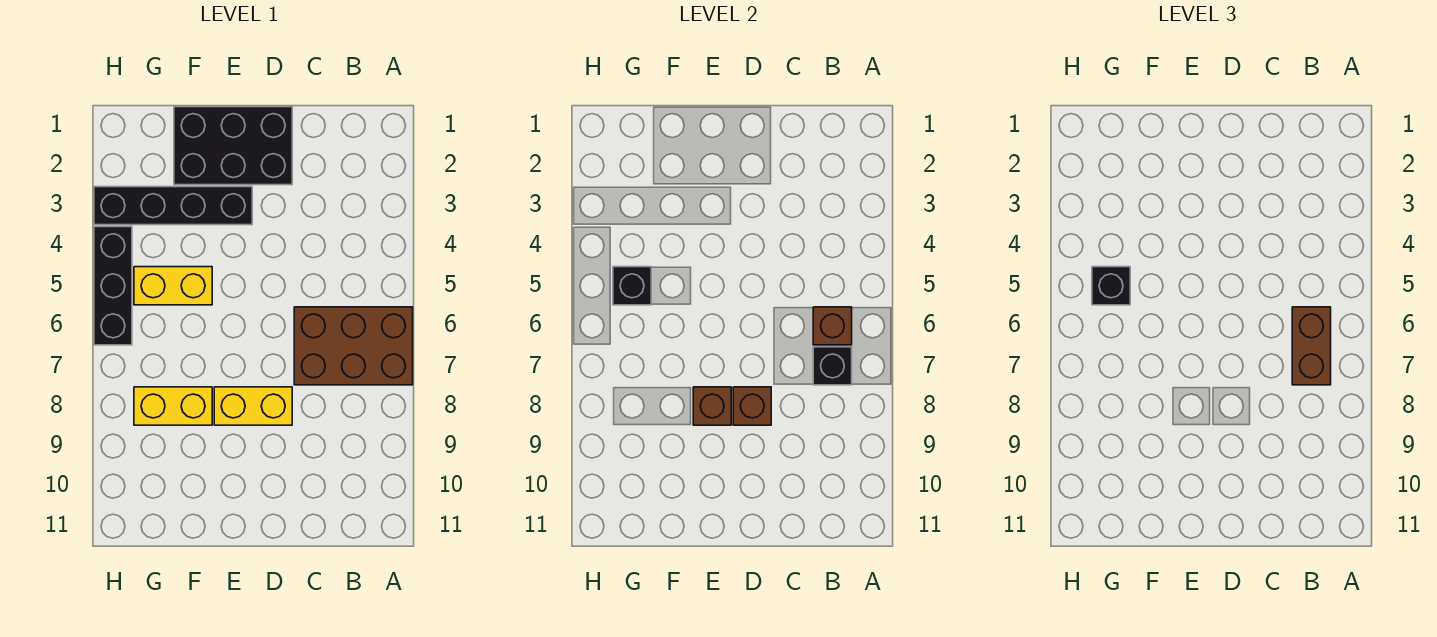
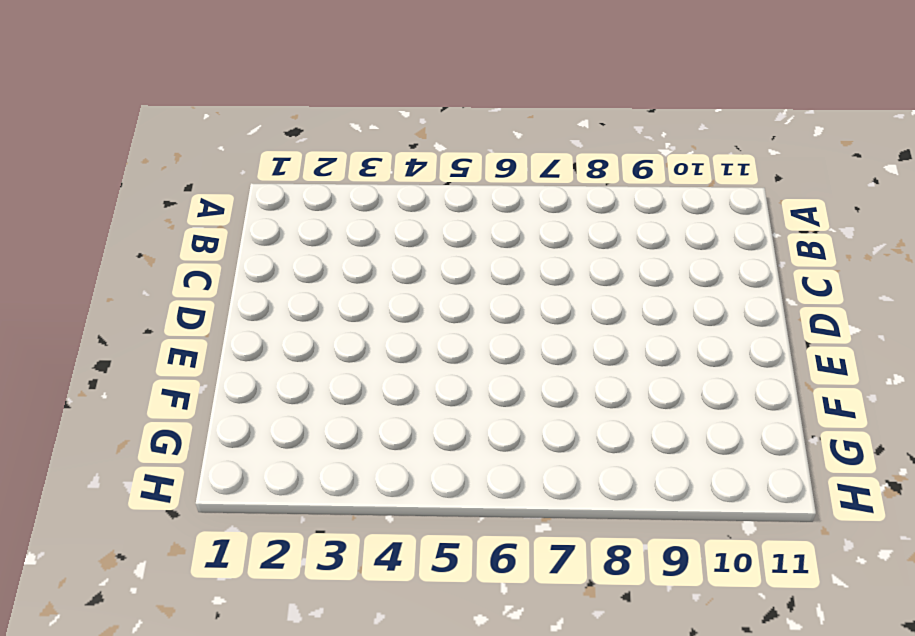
none -> brown 2x3 brick [294,307,413,385]
none -> black 2x3 brick [174,107,292,185]
none -> yellow 1x2 brick [214,387,292,425]

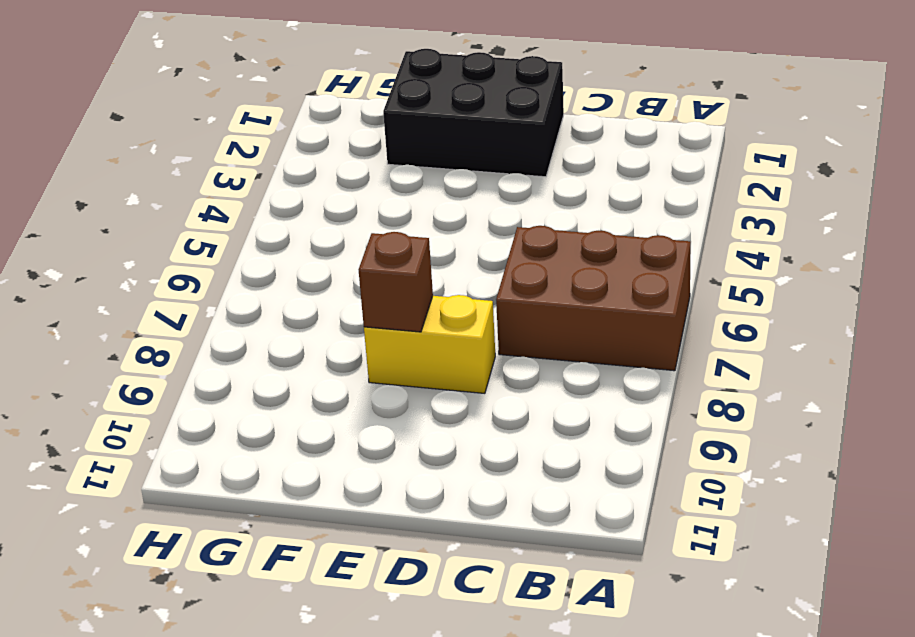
none -> black 1x4 brick [94,187,252,225]
none -> yellow 1x2 brick [134,267,212,305]
none -> yellow 1x2 brick [134,387,212,425]

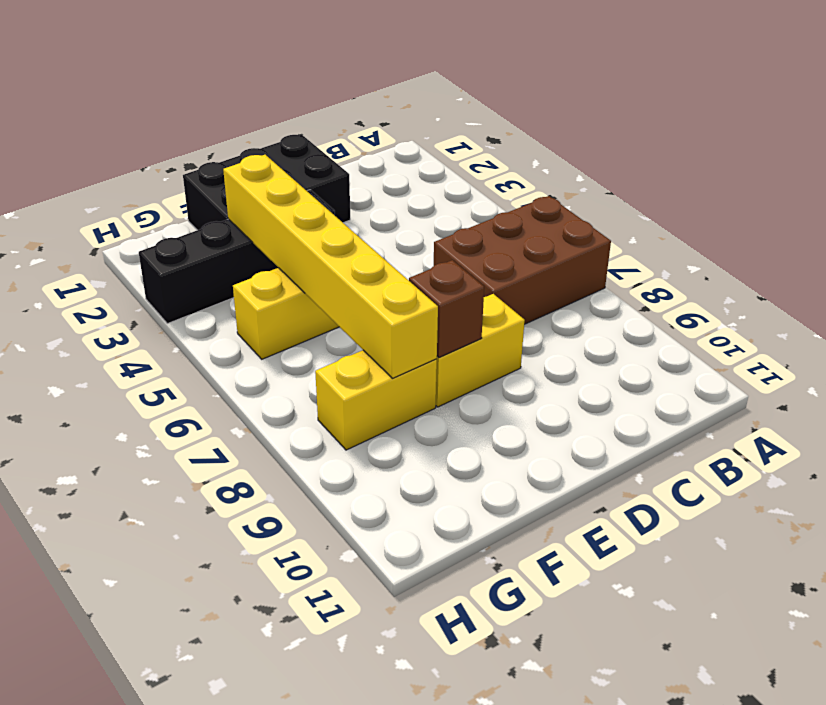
yellow 1x6 brick [223,155,438,378] -> none
none -> black 1x3 brick [94,227,132,345]
none -> brown 1x1 brick [813,307,852,345]
none -> black 1x1 brick [813,347,852,385]

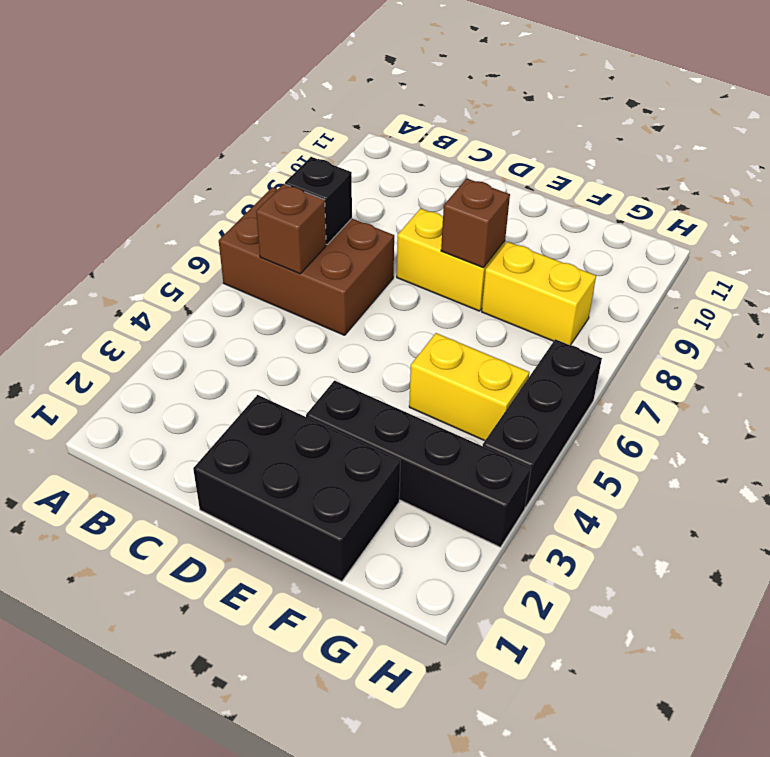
none -> brown 1x1 brick [733,387,771,425]
none -> black 1x1 brick [613,267,651,305]
none -> brown 1x2 brick [1292,307,1331,385]

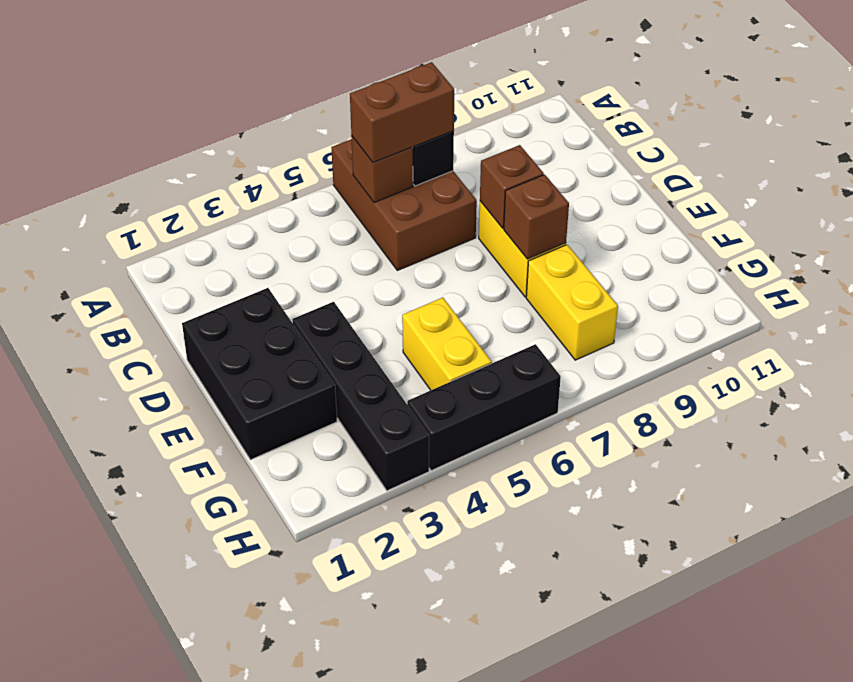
none -> black 1x1 brick [613,267,651,305]
none -> black 1x1 brick [1092,267,1130,305]

